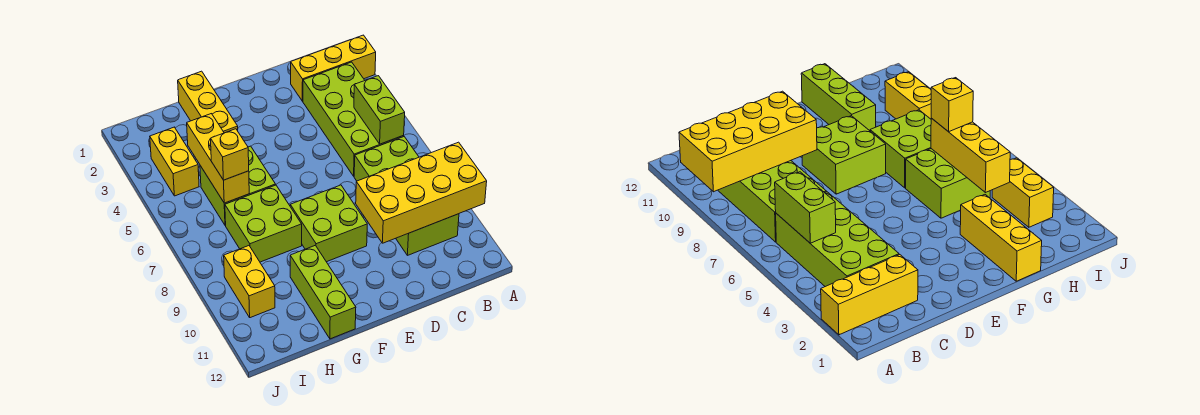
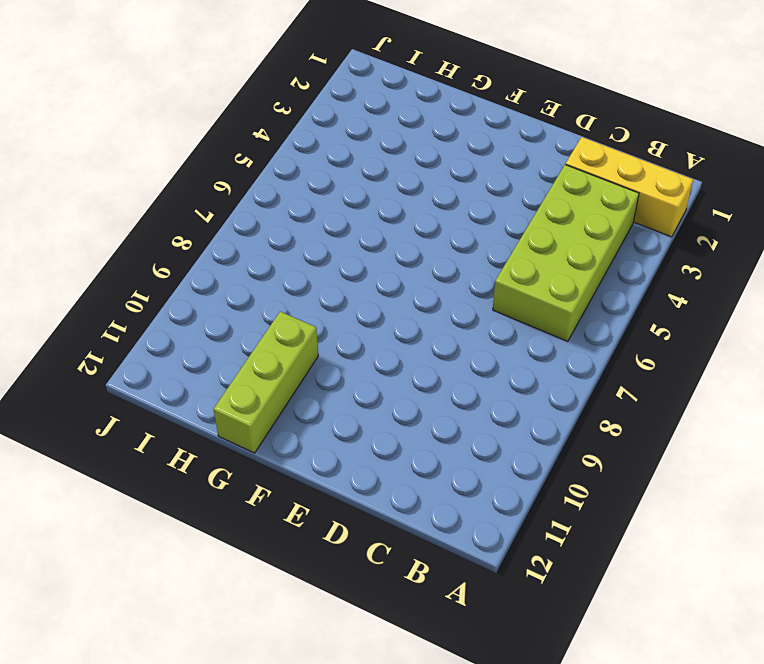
none -> lime 2x4 brick [354,137,459,255]
none -> lime 2x2 brick [290,185,367,262]
none -> yellow 1x3 brick [178,71,238,133]

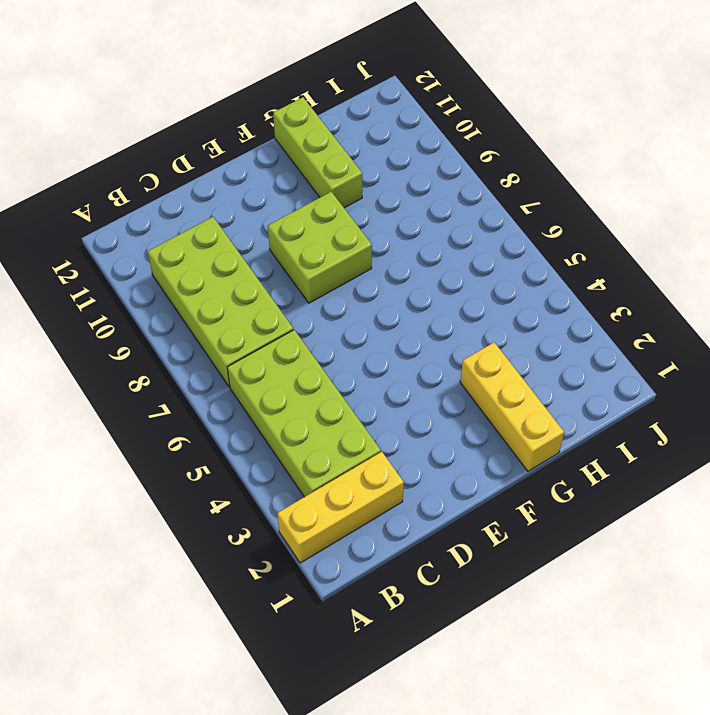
none -> lime 2x2 brick [200,146,276,226]
none -> lime 2x2 brick [225,185,302,262]
none -> yellow 1x2 brick [150,127,199,196]

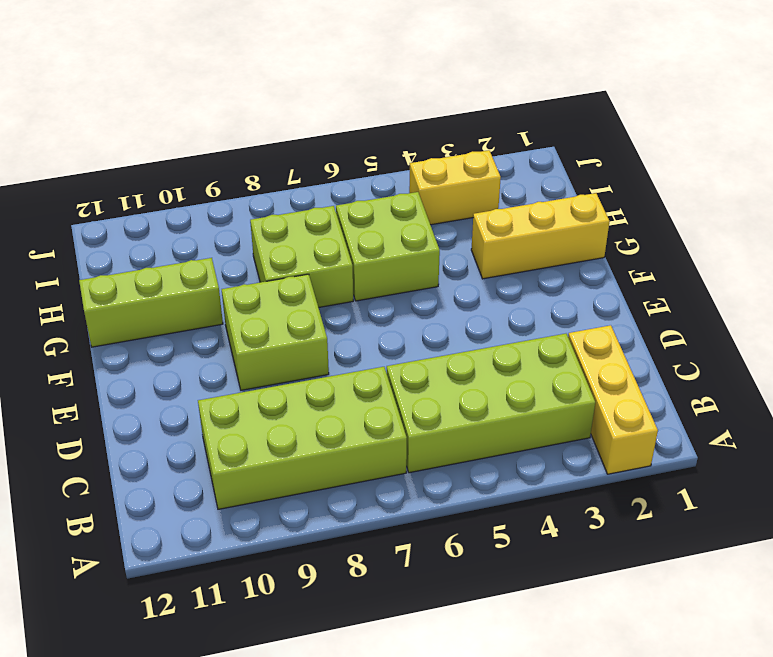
none -> yellow 1x2 brick [224,246,275,318]
none -> yellow 2x4 brick [356,142,487,243]
none -> lime 1x2 brick [354,76,405,144]

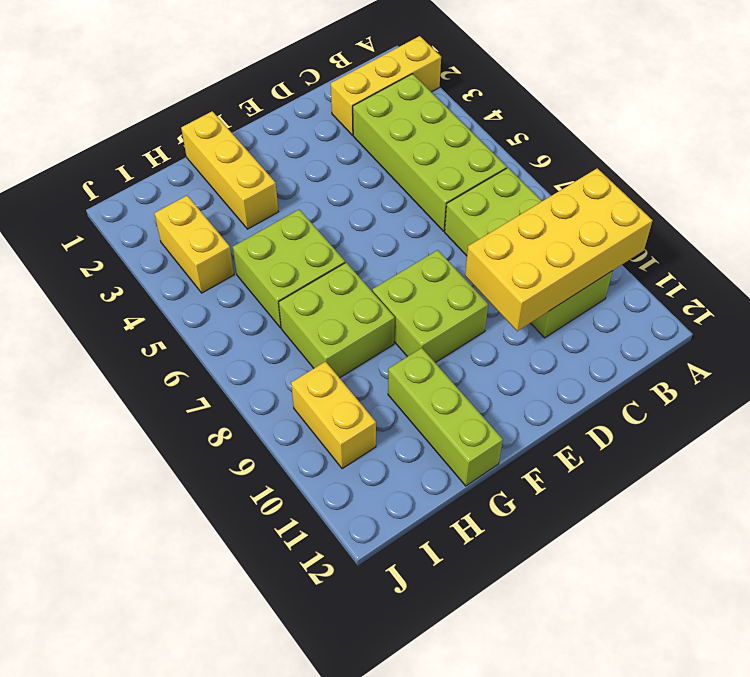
none -> lime 1x2 brick [354,76,405,144]
none -> yellow 1x3 brick [187,114,249,203]
none -> yellow 1x1 brick [211,129,249,180]

